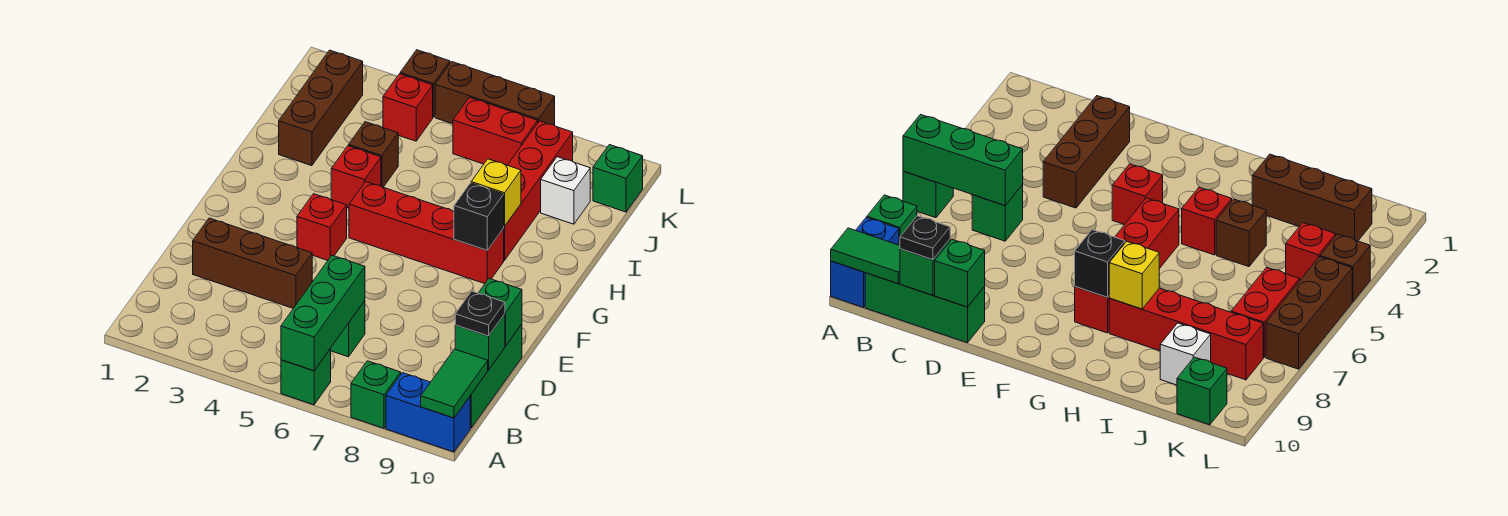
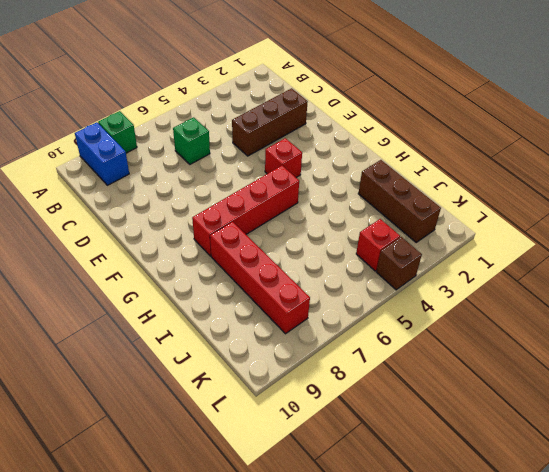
blue 1x2 brick [75,122,129,185] -> blue 1x2 brick turned to [386,373,470,452]
none -> green 1x1 brick [281,349,331,405]
none -> green 1x3 brick [470,324,522,428]
none -> red 1x1 brick [331,146,381,208]

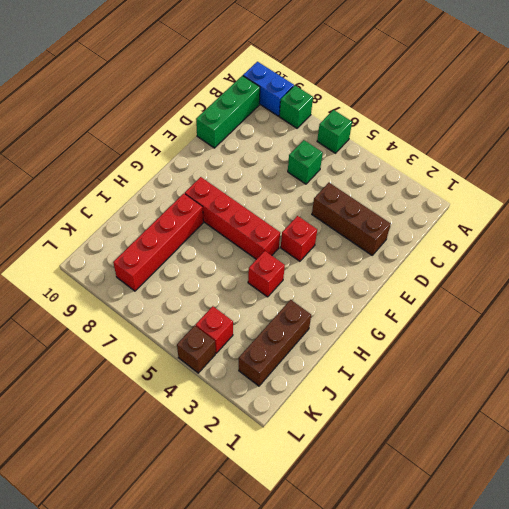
none -> brown 1x1 brick [349,122,398,187]
none -> white 1x1 brick [541,157,590,224]
none -> red 1x2 brick [453,97,538,165]

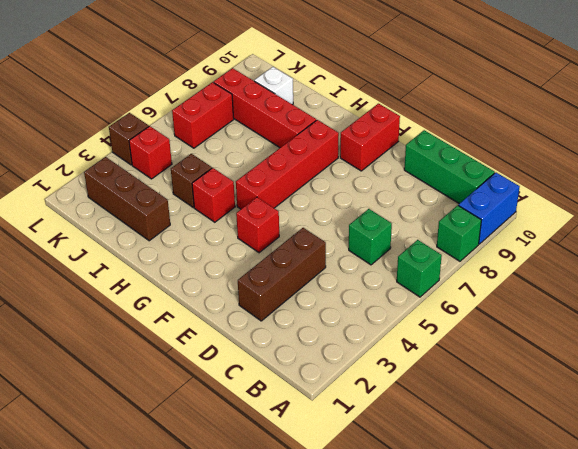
red 1x2 brick [340,104,400,171] -> none
none -> green 1x1 brick [593,145,643,212]
none -> brown 1x3 brick [435,62,555,125]
none -> green 1x3 brick [281,255,365,371]

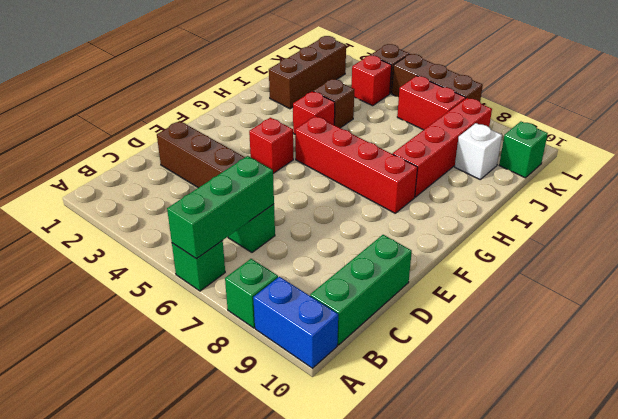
none -> green 1x2 tile [421,349,488,418]
none -> green 1x1 brick [455,314,505,370]
none -> green 1x1 brick [479,279,522,346]

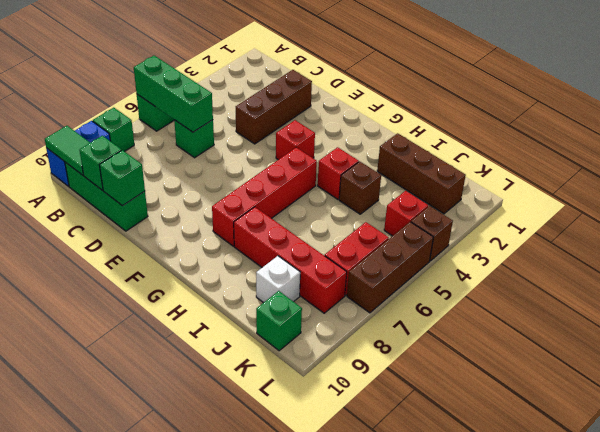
none -> black 1x1 brick [454,183,504,250]
none -> yellow 1x1 brick [471,159,521,227]
none -> black 1x1 plate [455,291,505,336]

